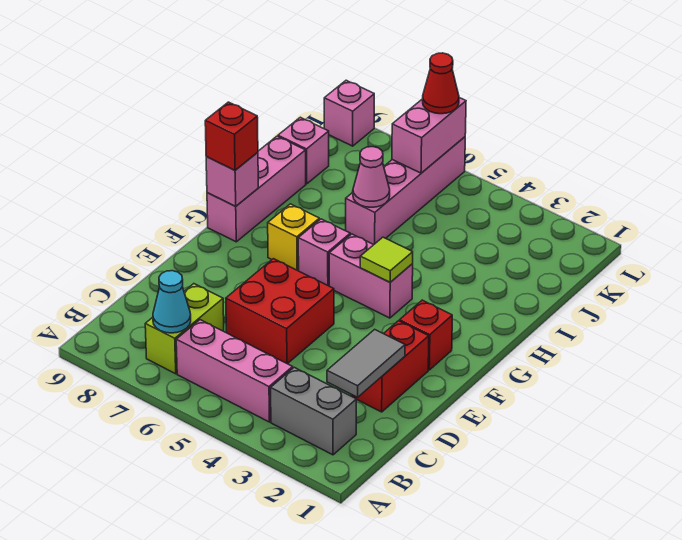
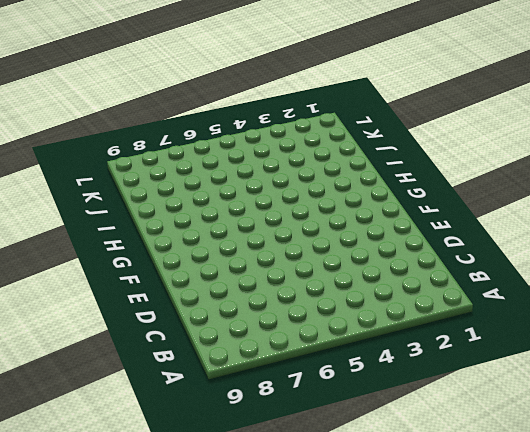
none -> grey 1x2 brick [271,367,356,455]
none -> pink 1x3 brick [176,320,293,422]
none -> lime 1x2 brick [145,284,224,374]

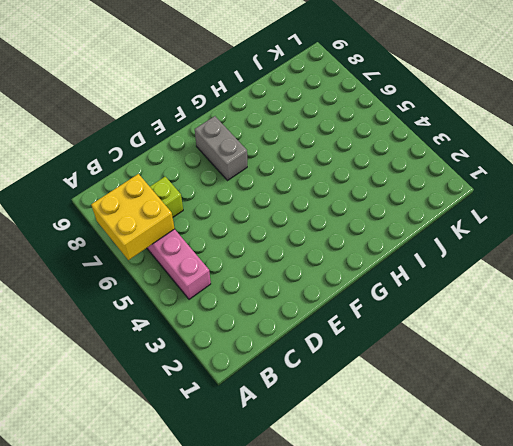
yellow 2x2 brick [91,174,175,260] -> cyan 1x1 cone [153,271,191,333]
grey 1x2 brick [195,116,247,181] -> grey 1x2 brick moved to [271,367,356,455]
none -> red 1x2 brick [351,321,429,412]
none -> red 2x2 brick [226,259,334,364]
none -> red 1x1 brick [400,300,452,370]

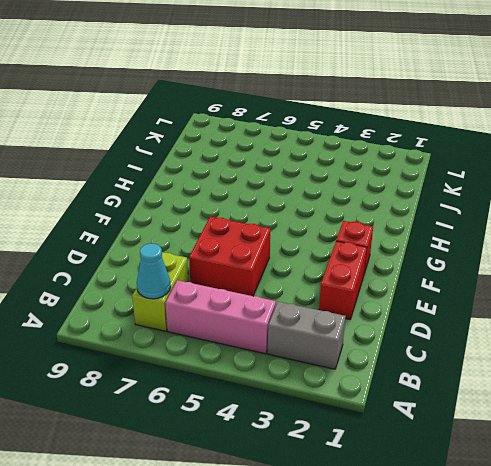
none -> pink 1x2 brick [329,234,413,318]
none -> pink 1x1 brick [298,219,350,286]
none -> yellow 1x1 brick [268,204,319,271]

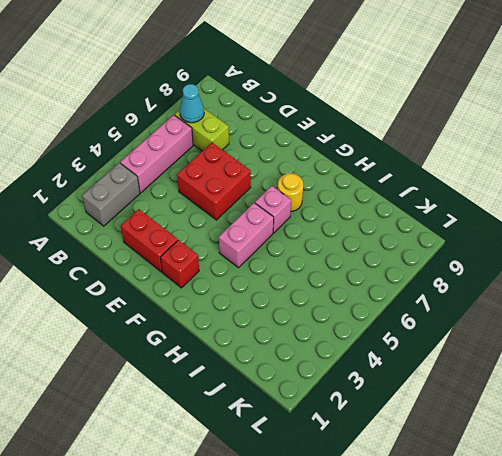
yellow 1x1 round brick [278,173,303,211] -> yellow 1x1 brick [268,204,319,271]
none -> pink 1x3 brick [207,136,306,242]
none -> pink 1x4 brick [346,137,465,245]
none -> pink 1x1 brick [278,117,329,184]

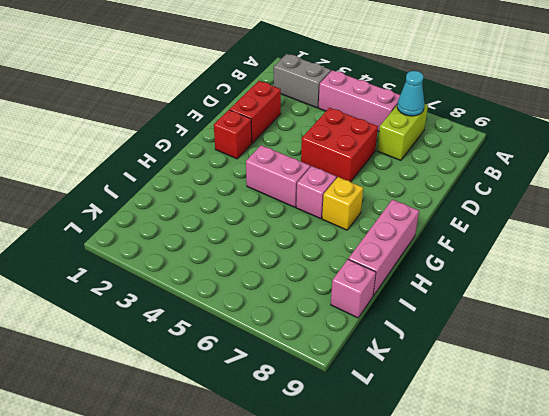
none -> pink 1x4 brick [346,137,465,245]
none -> pink 1x1 brick [324,80,374,146]
none -> grey 1x2 tile [327,329,405,397]

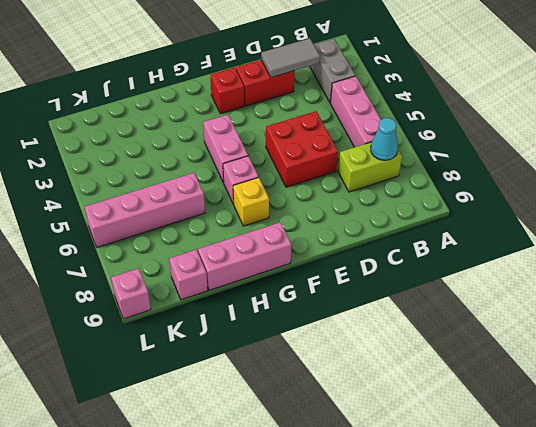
none -> lime 1x1 tile [360,237,413,282]
none -> pink 1x1 brick [206,152,258,206]
none -> pink 1x1 cone [353,147,390,207]

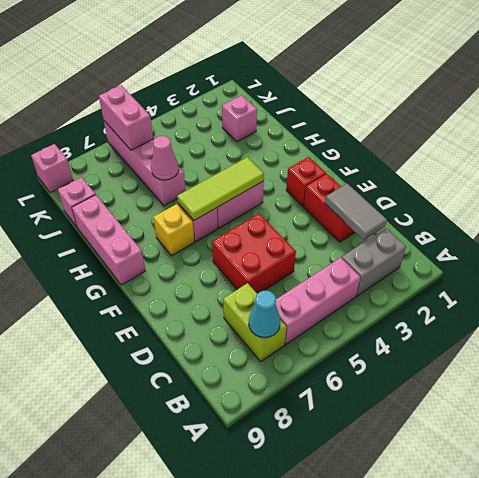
lime 1x3 tile [177,157,264,220] -> lime 1x1 tile [360,237,413,282]
pink 1x1 brick [222,95,257,142] -> pink 1x1 brick moved to [206,152,258,206]
none -> red 1x1 brick [205,102,258,170]
none -> red 1x1 cone [423,53,459,114]

